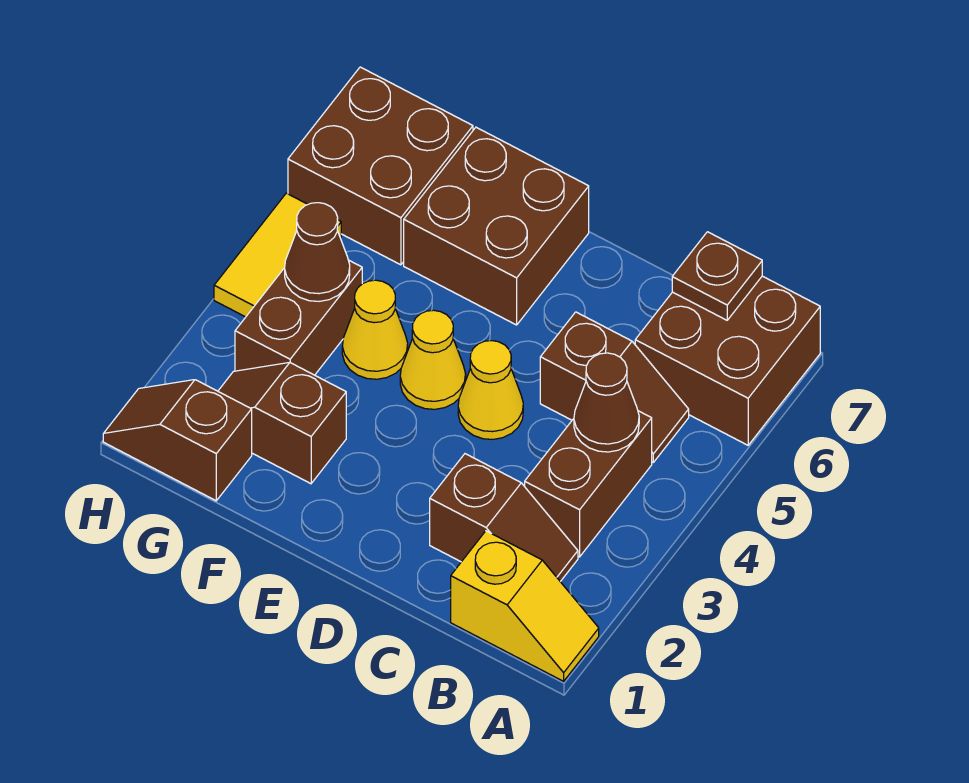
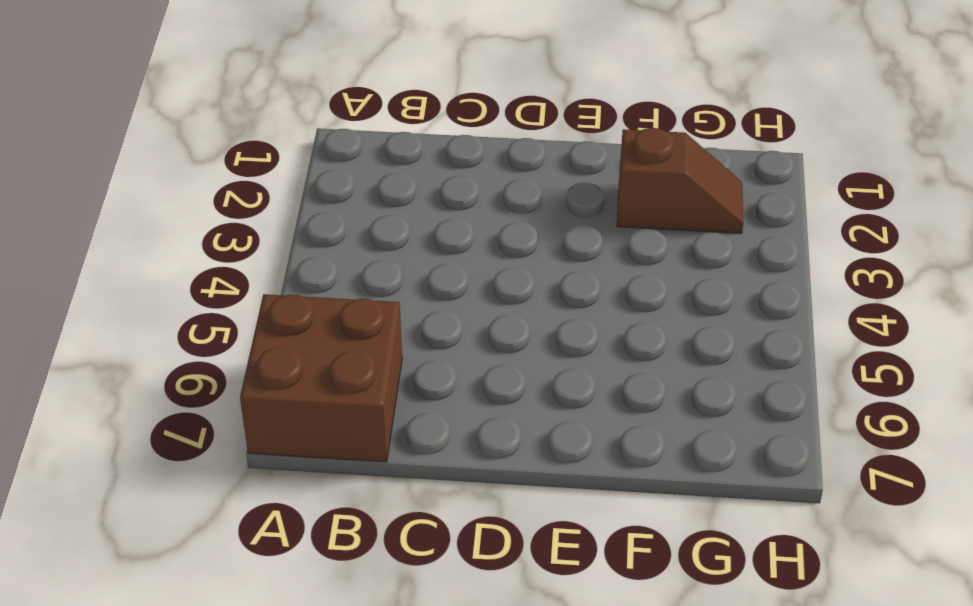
none -> yellow 1x2 slope [451,531,599,681]
none -> brown 1x2 slope [430,454,578,582]
none -> brown 1x2 brick [525,411,652,557]

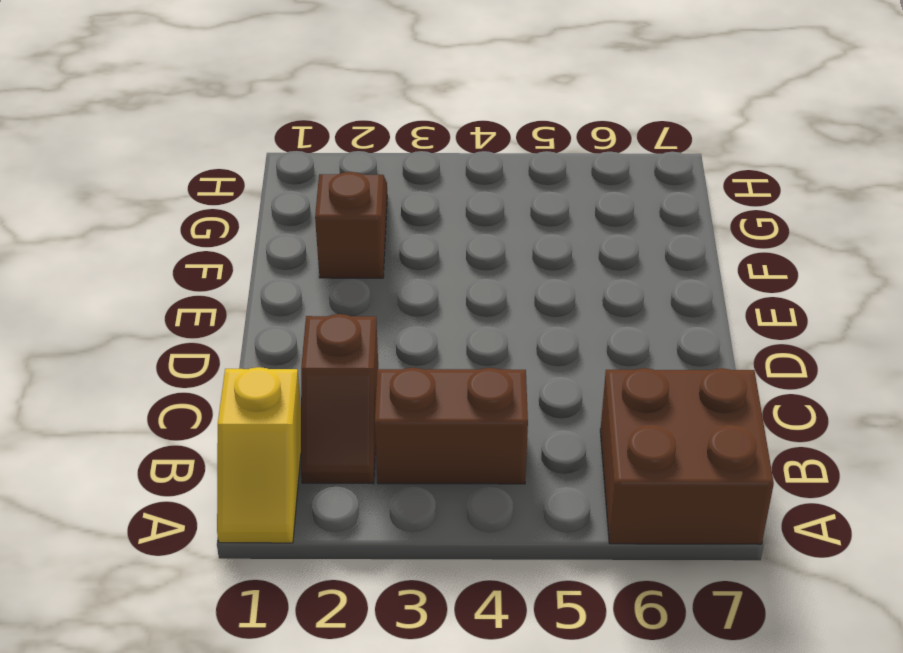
none -> brown 1x2 slope [540,312,689,462]
none -> yellow 1x1 cone [458,341,523,439]
none -> yellow 1x1 cone [400,310,466,409]

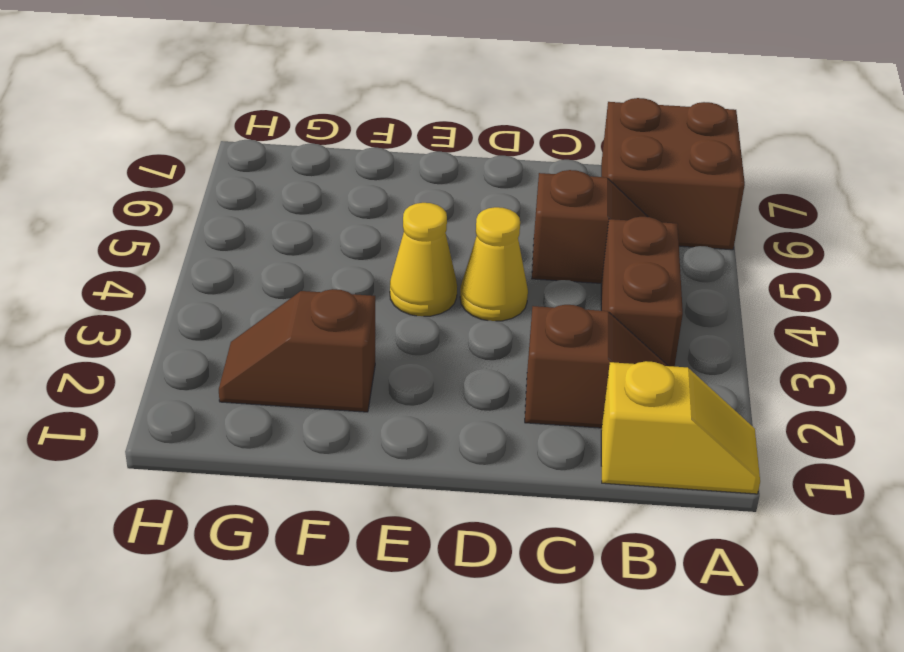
none -> brown 2x2 brick [404,127,589,325]
none -> yellow 1x1 cone [342,280,408,379]
none -> brown 1x2 slope [103,380,252,501]

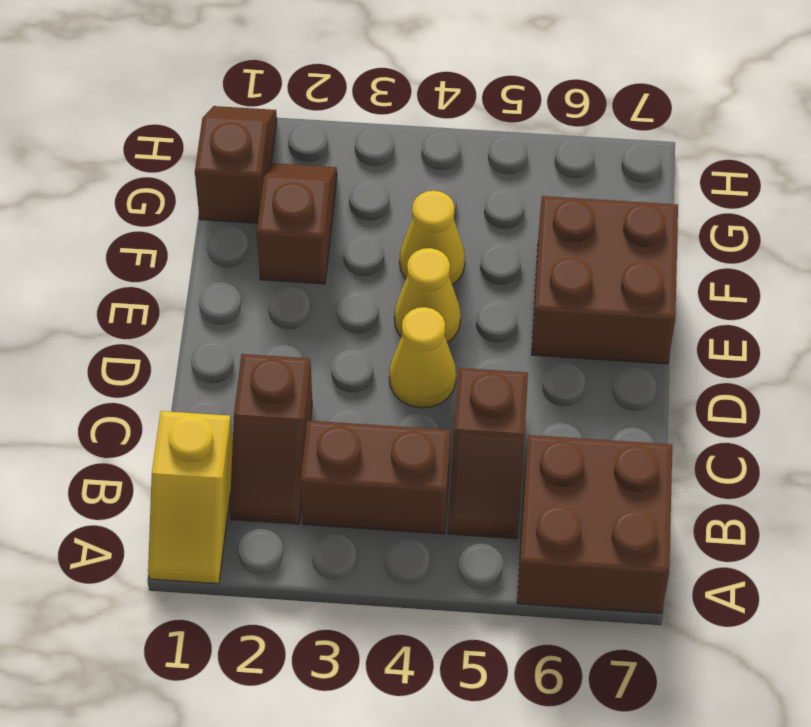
none -> brown 1x2 brick [235,260,362,375]
none -> brown 2x2 brick [288,67,473,265]
none -> yellow 1x2 tile [214,193,341,317]

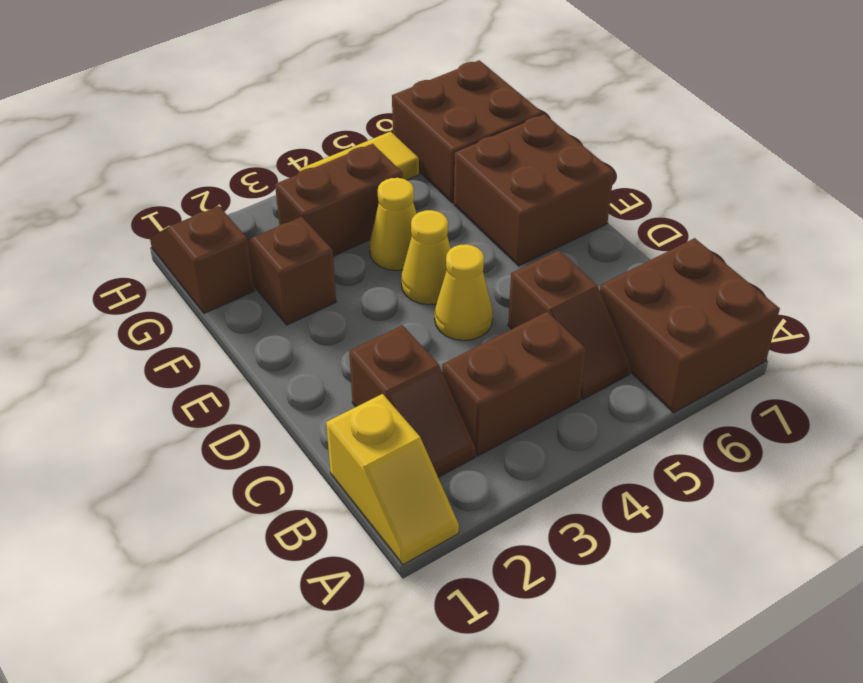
none -> brown 1x1 cone [574,353,639,452]
none -> brown 1x1 plate [672,232,762,320]
none -> brown 1x1 cone [285,203,350,301]

